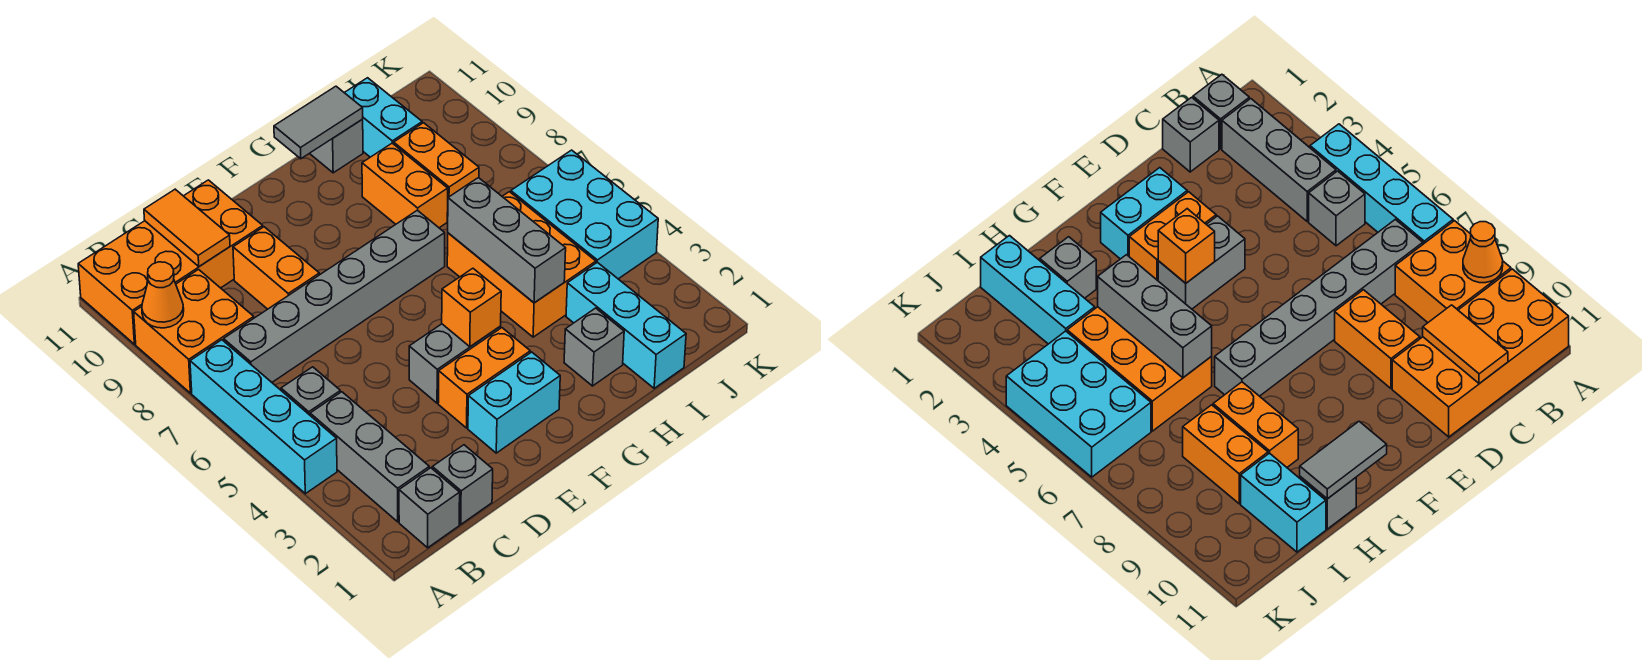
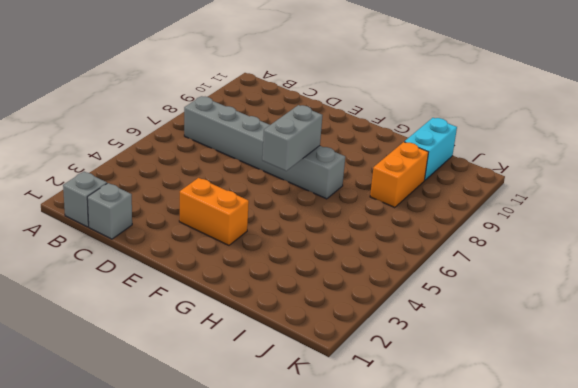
grey 1x2 brick [262,105,323,171] -> grey 1x2 brick turned to [409,324,501,403]
none -> cyan 1x4 brick [190,340,337,494]
none -> orange 2x2 brick [134,270,254,393]
none -> orange 2x4 brick [78,180,263,344]

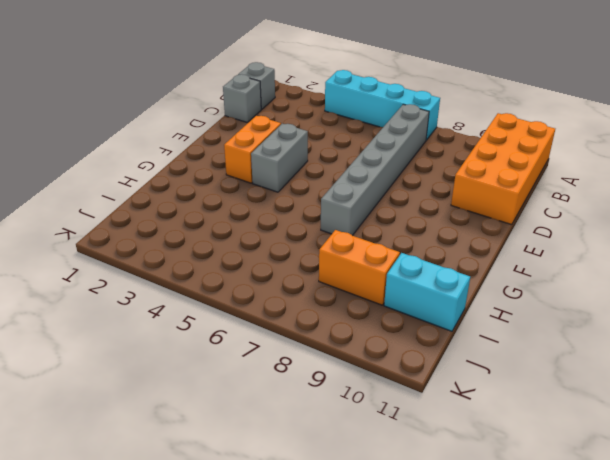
none -> orange 2x2 brick [134,270,254,393]
none -> grey 1x3 brick [310,392,429,522]
none -> grey 1x1 brick [281,367,340,415]

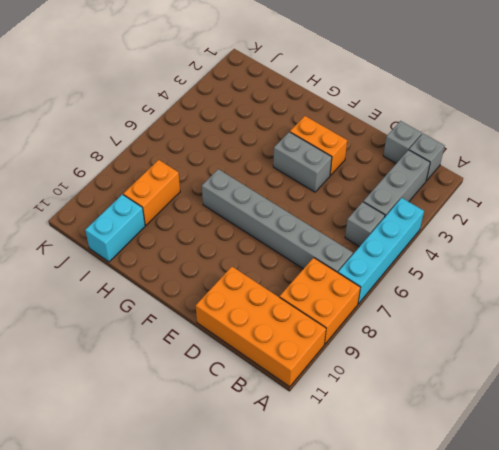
none -> orange 1x2 brick [233,227,319,309]
none -> cyan 1x2 brick [468,352,560,453]
none -> grey 1x1 brick [564,308,624,386]

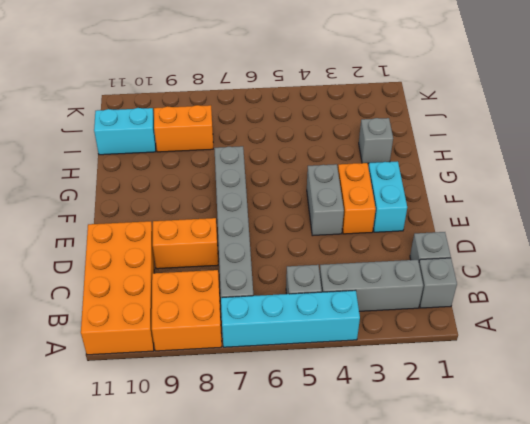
none -> orange 2x3 brick [447,192,596,337]
none -> orange 1x2 brick [362,143,448,228]
none -> grey 1x1 brick [309,119,363,173]

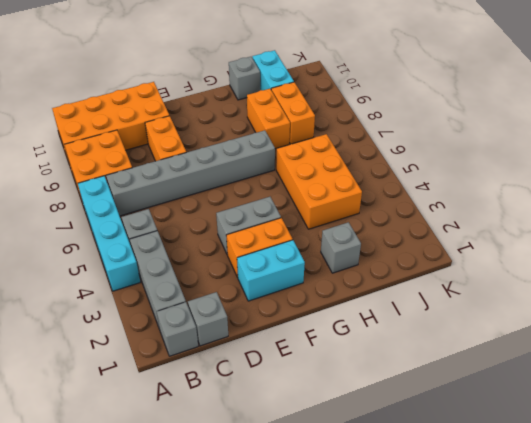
none -> cyan 1x3 brick [566,262,686,388]
none -> cyan 2x3 brick [511,150,658,279]
none -> orange 1x1 cone [142,262,184,328]

